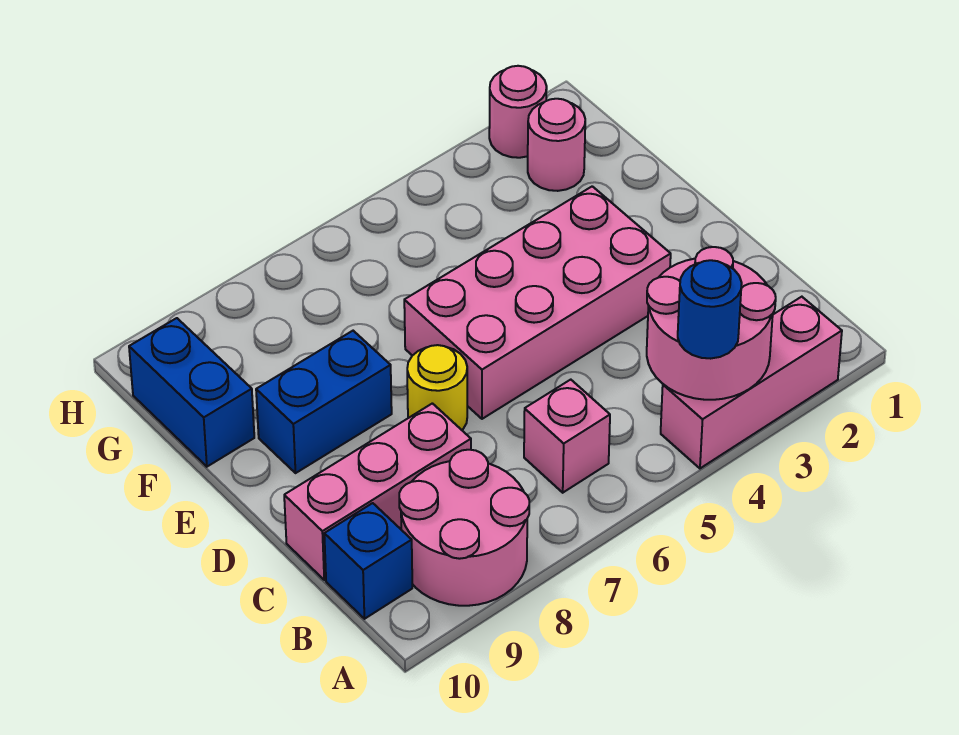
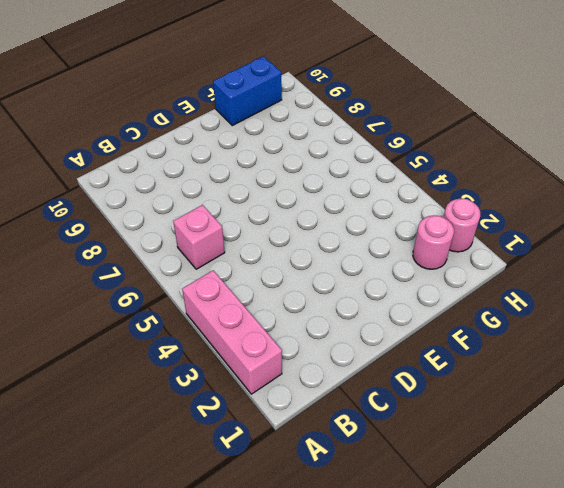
none -> pink 2x2 round brick [399,450,529,606]
none -> blue 1x1 brick [324,503,412,619]
none -> pink 1x3 brick [284,403,471,580]

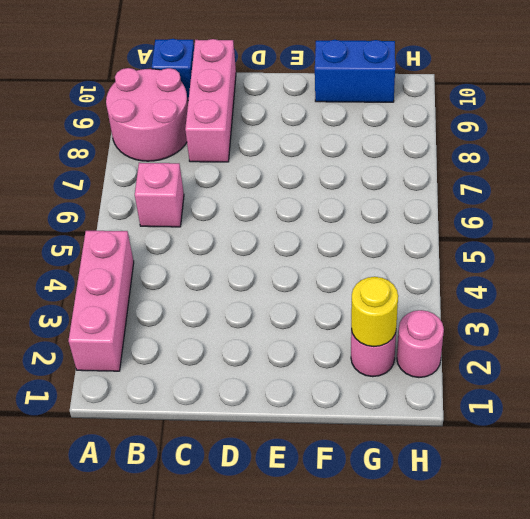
yellow 1x1 round brick [351,277,398,347] -> yellow 1x1 round brick moved to [407,345,467,430]
none -> pink 2x4 brick [404,186,671,419]
none -> blue 1x2 brick [256,331,392,473]
none -> pink 2x2 round brick [647,247,776,400]

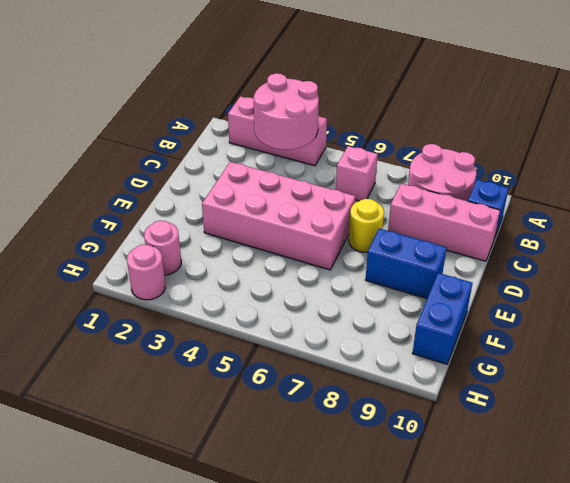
none -> blue 1x1 round brick [678,260,742,359]

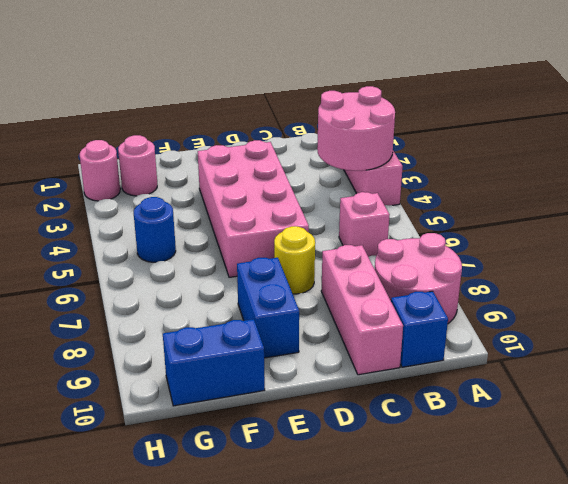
blue 1x1 round brick [134,197,176,262] -> blue 1x1 round brick moved to [678,260,742,359]

